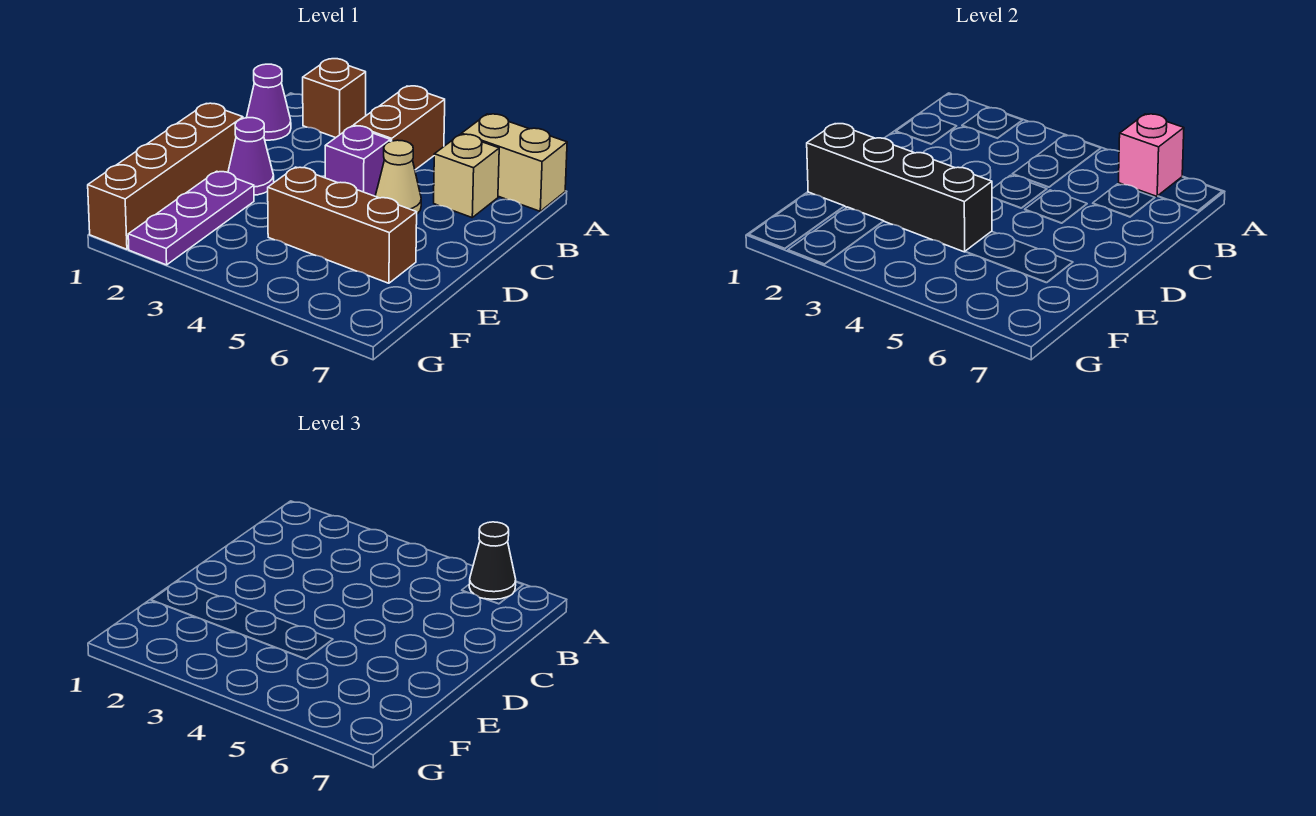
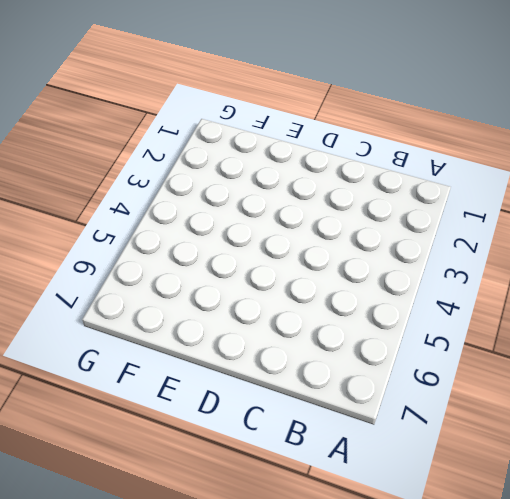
none -> brown 1x1 brick [303,59,366,138]
none -> brown 1x2 brick [354,86,445,170]
none -> tan 1x2 brick [462,114,567,211]

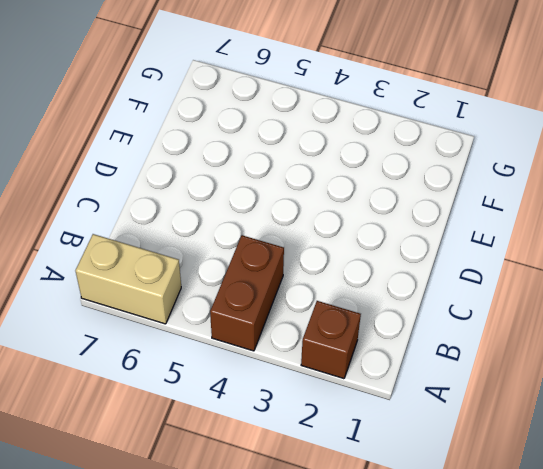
none -> purple 1x1 cone [246,64,291,140]
none -> tan 1x1 brick [434,134,499,217]
none -> purple 1x1 brick [325,126,390,196]

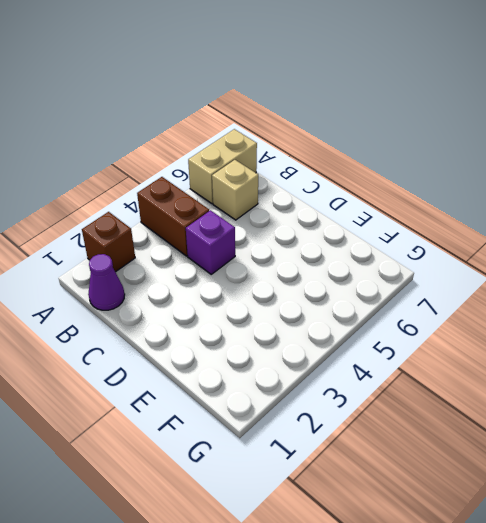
none -> tan 1x1 cone [375,140,421,214]
none -> brown 1x4 brick [88,103,243,249]
none -> purple 1x1 cone [228,118,274,195]

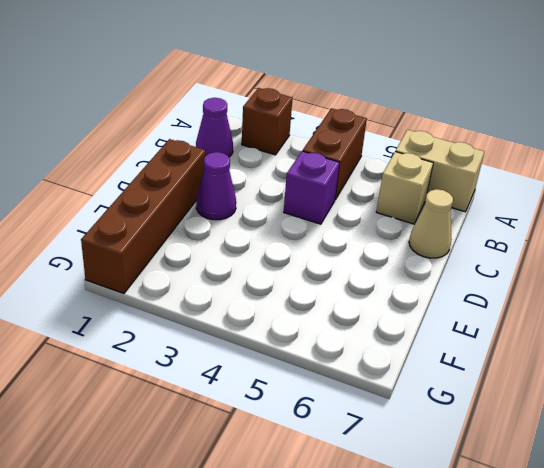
tan 1x1 cone [409,189,453,258] -> tan 1x1 cone moved to [375,140,421,214]
none -> purple 1x3 plate [128,171,254,265]
none -> brown 1x3 brick [268,167,417,283]
none -> pink 1x1 brick [1119,114,1184,196]

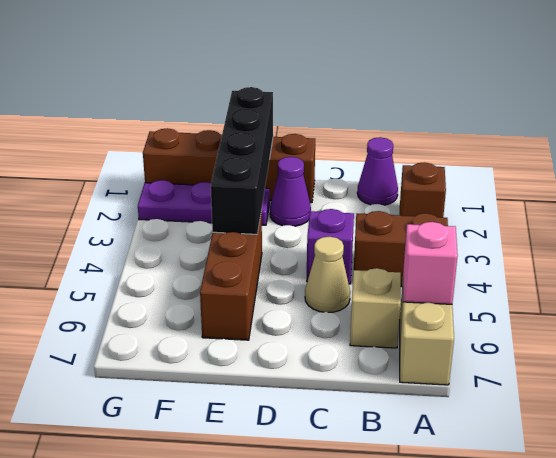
none -> black 1x1 cone [469,522,516,599]

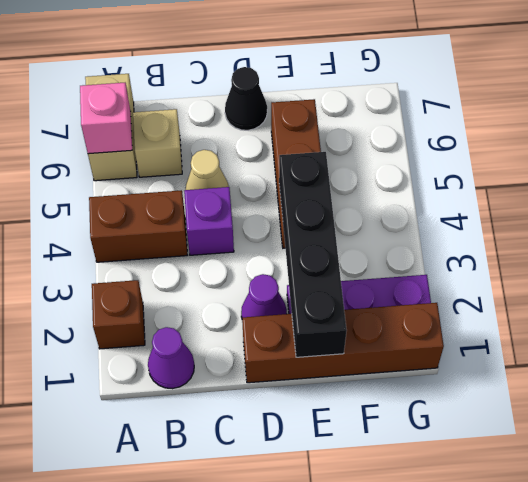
black 1x1 cone [225,67,267,130] -> black 1x1 cone moved to [469,522,516,599]

